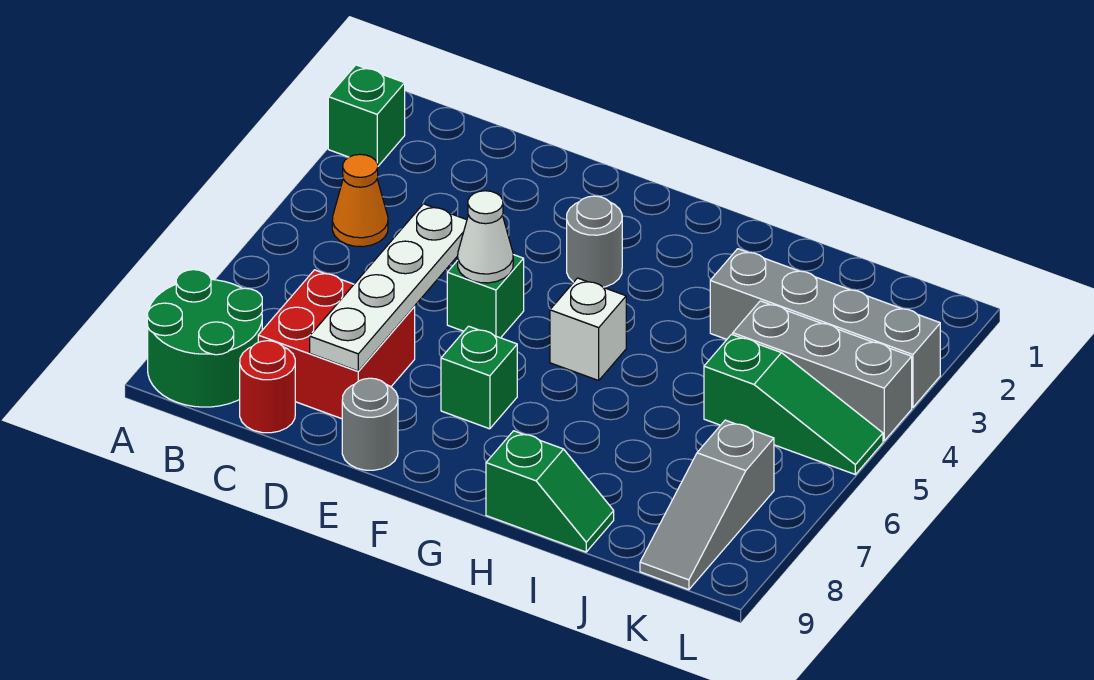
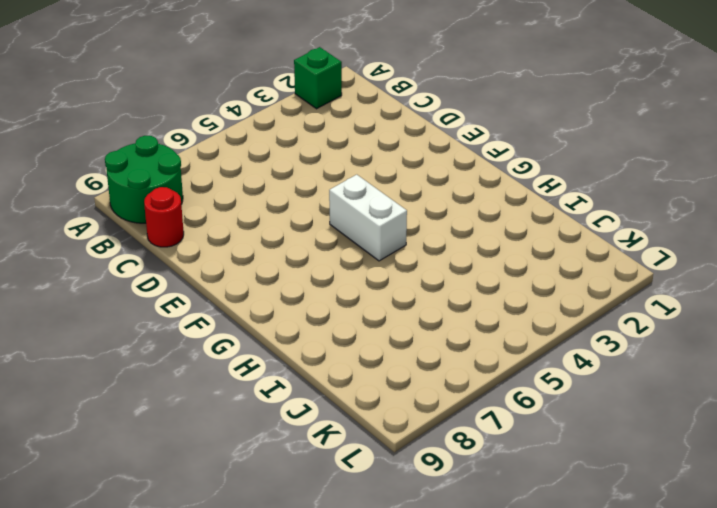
white 1x2 brick [329,175,407,261] -> white 1x1 brick [550,278,626,380]
none -> orange 1x1 cone [332,154,388,247]
none -> red 2x2 brick [258,270,415,419]
none -> green 1x1 brick [447,255,524,338]

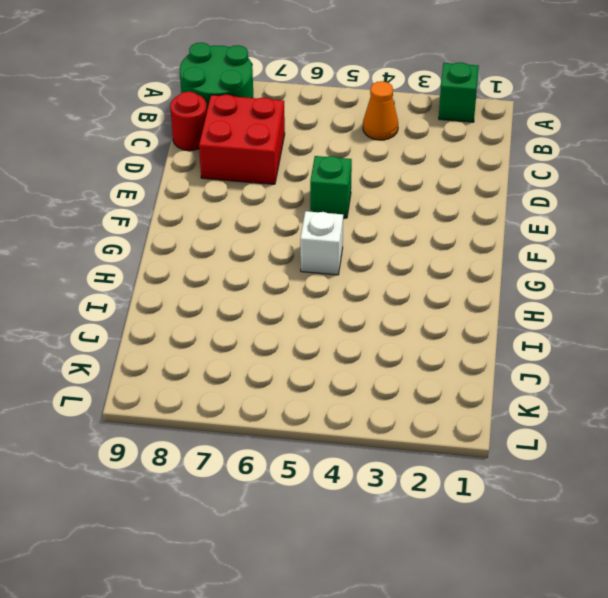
none -> grey 1x1 round brick [342,378,398,470]
none -> grey 1x1 round brick [567,196,622,287]
none -> green 1x1 brick [441,326,517,429]

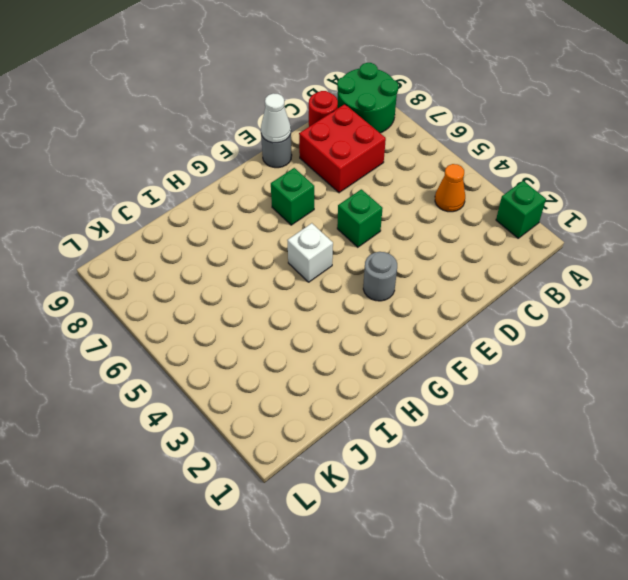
white 1x1 cone [261,93,291,143] -> white 1x1 cone moved to [458,191,513,283]
none -> green 1x2 slope [486,431,614,552]
none -> grey 1x4 brick [710,249,940,407]
none -> grey 1x3 brick [733,301,912,441]

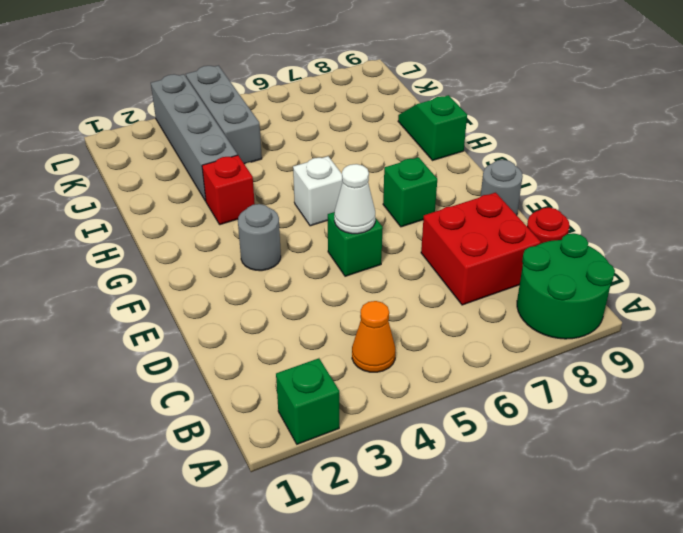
red 1x1 brick [202,155,255,225] -> none
none -> green 1x3 slope [704,335,883,474]
none -> grey 1x3 slope [640,420,774,590]
none -> white 1x4 plate [310,204,467,371]

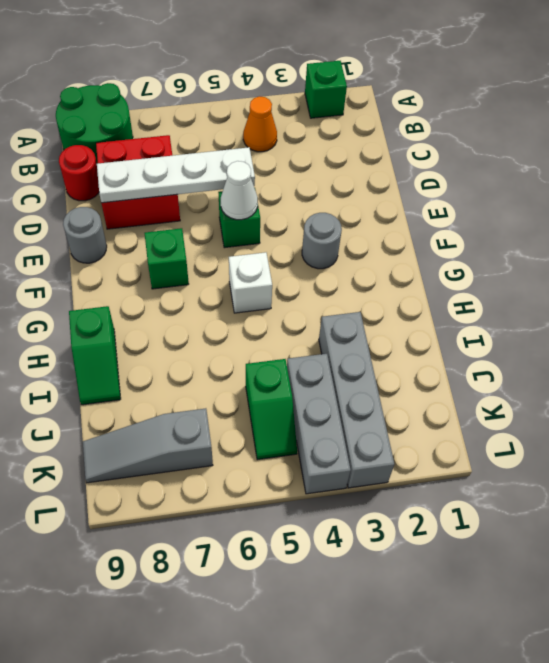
green 1x2 slope [246,359,297,460] -> green 1x3 slope [704,335,883,474]

